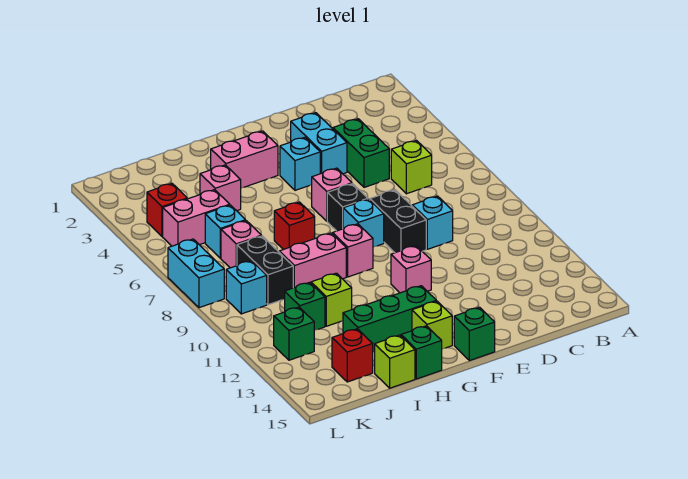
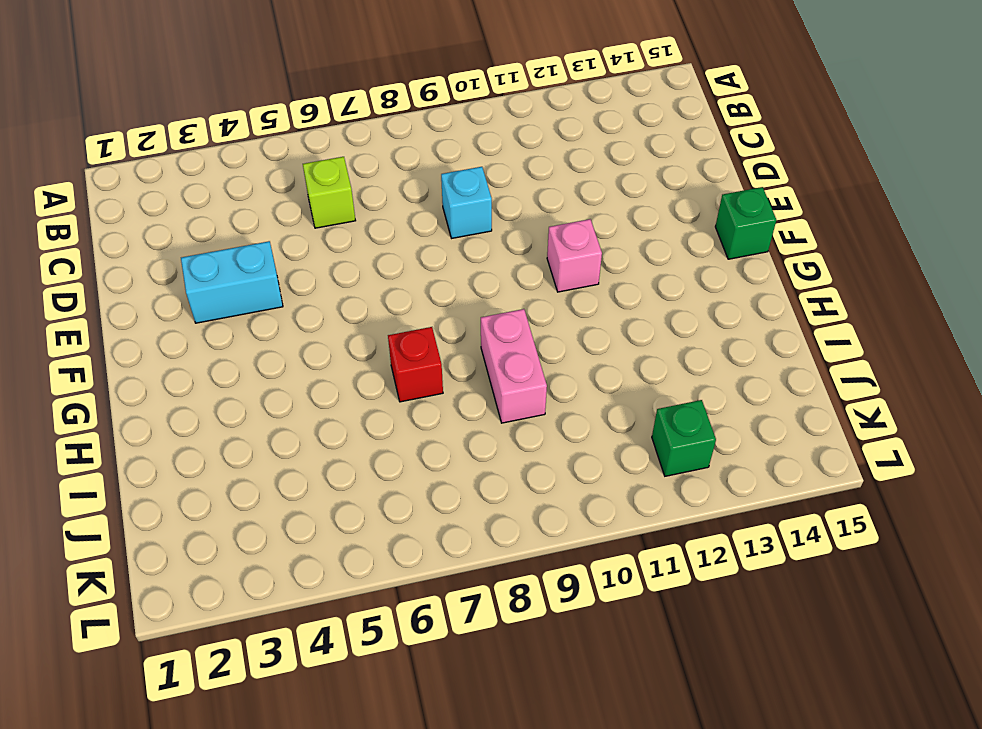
none -> green 1x2 brick [333,119,389,187]
none -> black 1x2 brick [370,190,426,253]
none -> cyan 1x1 brick [280,137,320,190]
none -> pink 1x1 brick [312,168,352,221]

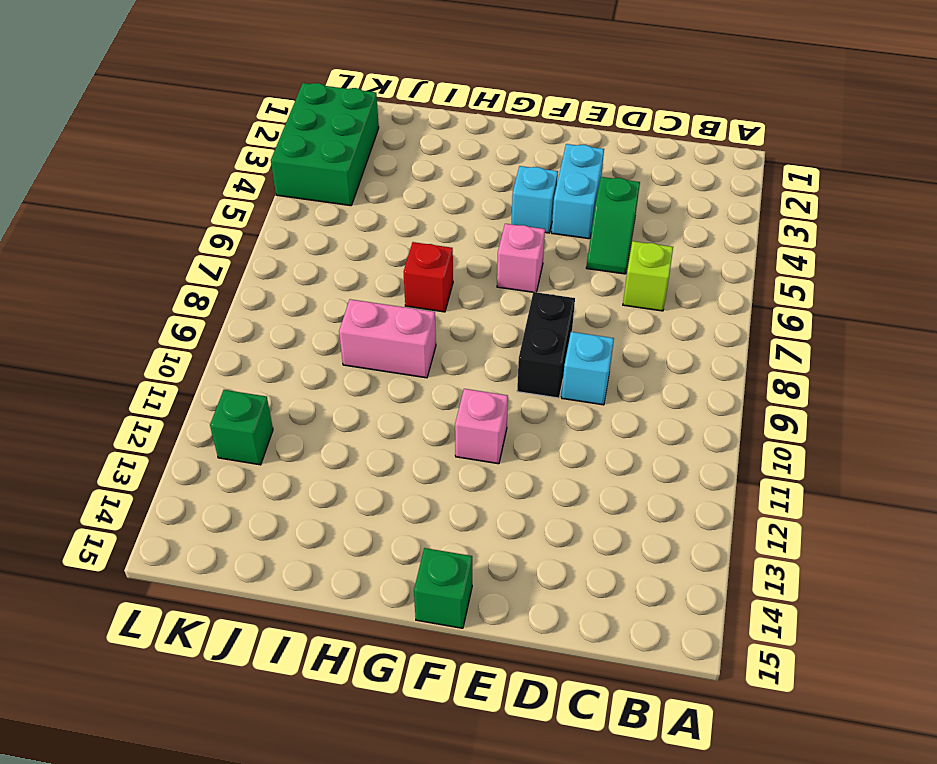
green 1x2 slope [586,177,640,274] -> green 1x2 brick [333,119,389,187]
green 2x3 brick [271,83,379,206] -> red 1x1 brick [147,183,187,237]
none -> black 1x1 brick [327,184,368,231]
none -> cyan 1x1 brick [343,199,384,247]
none -> pink 1x2 brick [211,131,278,188]
none -> pink 1x1 brick [333,224,373,277]

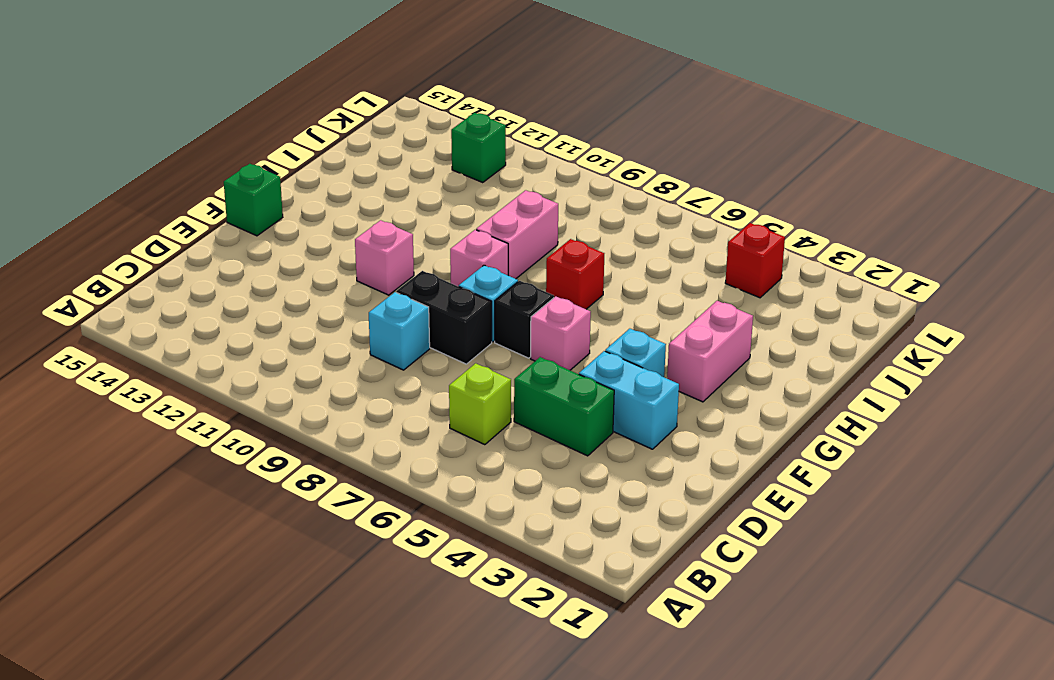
none -> green 1x3 brick [343,286,436,352]
none -> lime 1x1 brick [412,301,452,349]
none -> green 1x1 brick [401,326,442,379]
none -> pink 1x1 brick [200,165,241,211]

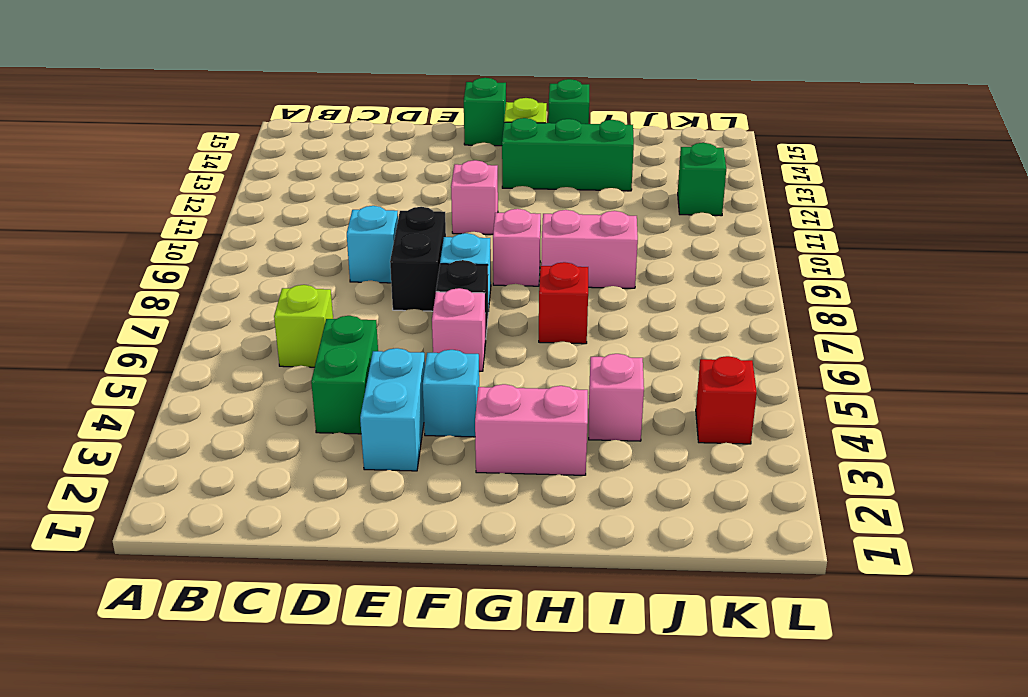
none -> lime 1x1 brick [311,273,352,326]
none -> lime 1x1 brick [375,335,415,388]
none -> pink 1x2 brick [163,190,230,246]
none -> cyan 1x1 brick [205,205,246,258]

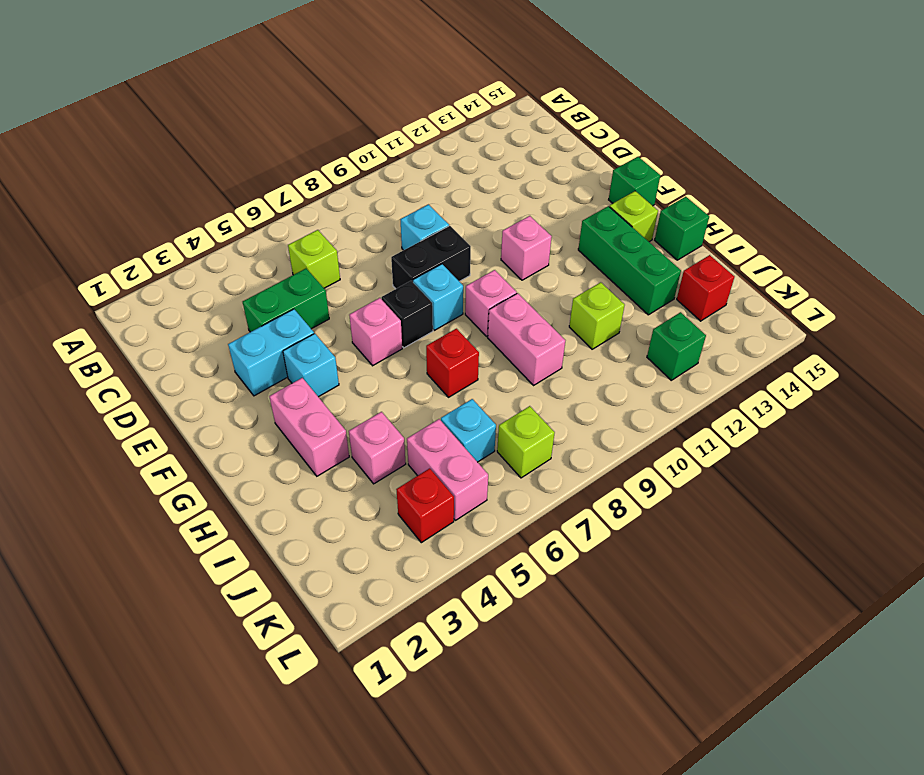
lime 1x1 brick [497,406,555,478] -> lime 1x1 brick moved to [375,335,415,388]
none -> pink 1x1 brick [221,221,262,268]
none -> black 1x2 brick [237,236,293,305]
none -> green 1x1 brick [285,282,325,331]
none -> cyan 1x1 brick [226,261,267,314]

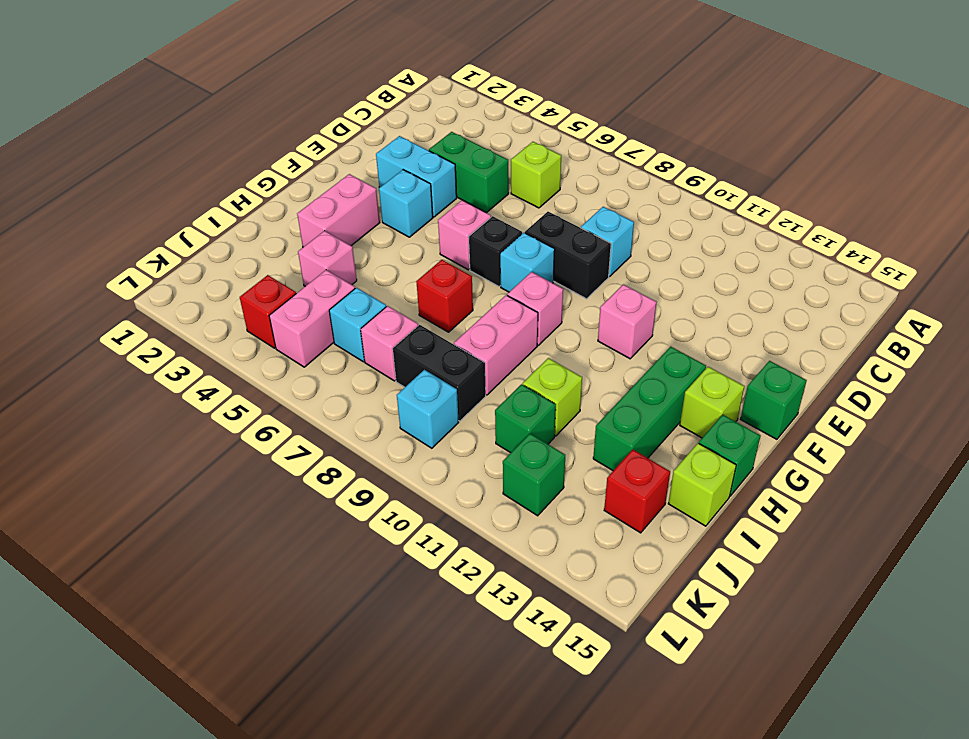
none -> cyan 1x2 brick [168,239,224,308]

